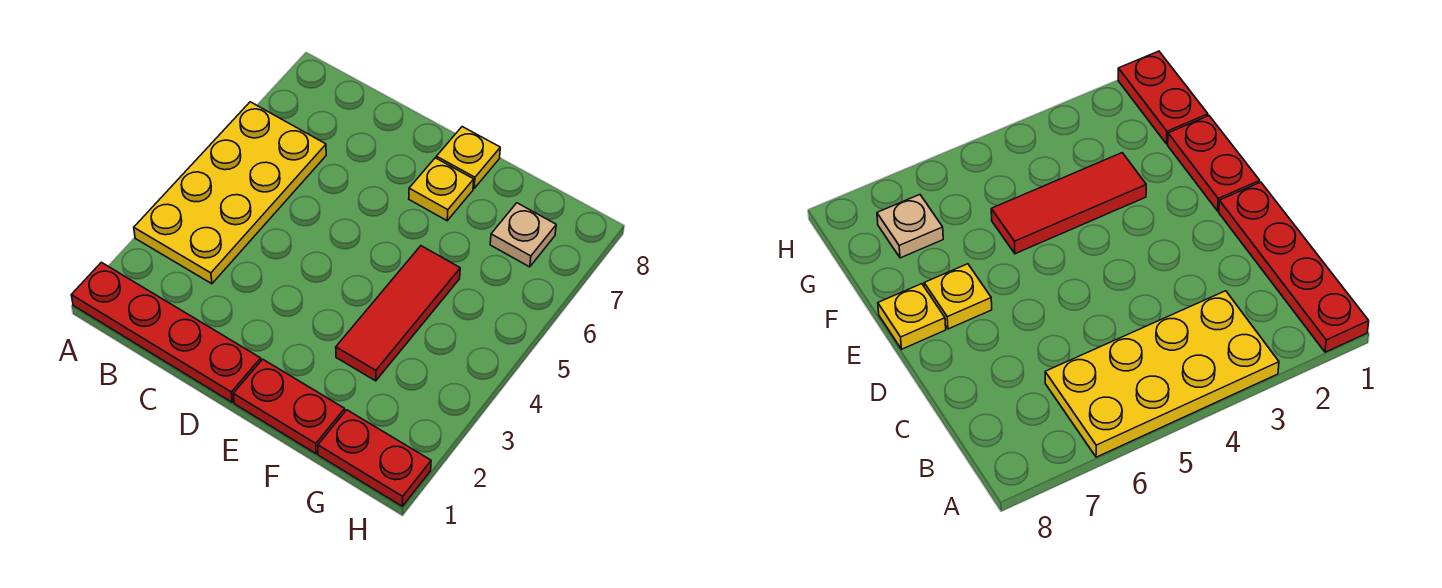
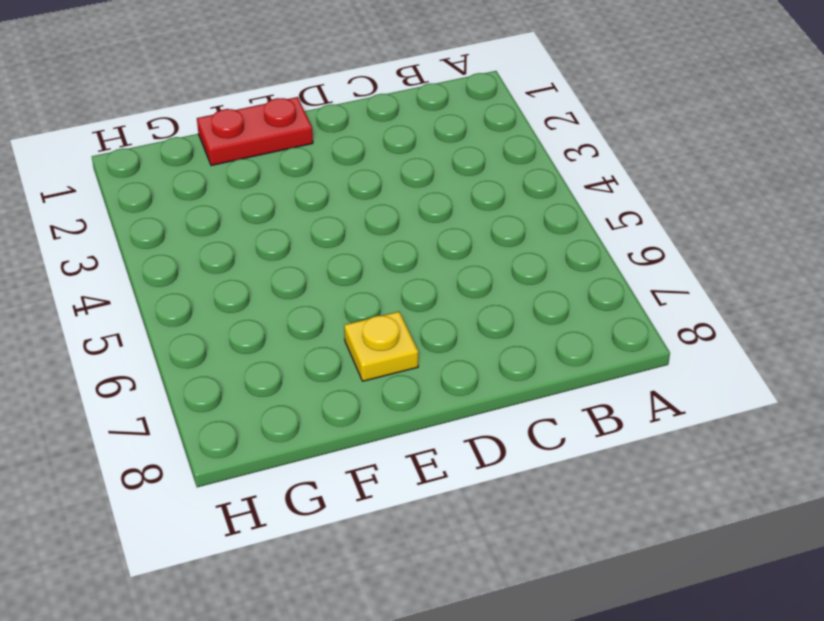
none -> red 1x4 plate [71,262,261,402]
none -> yellow 2x4 plate [134,102,326,284]

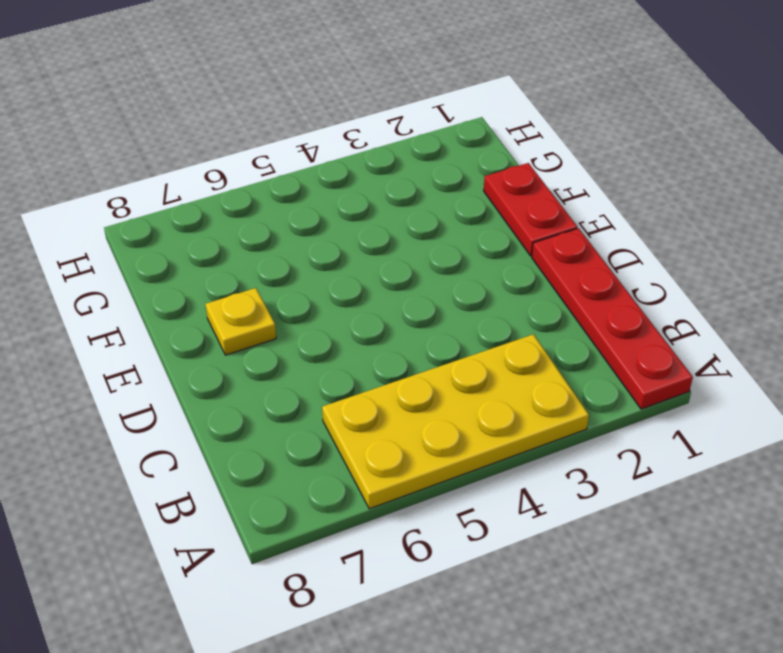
none -> yellow 1x1 plate [436,127,500,188]
none -> red 1x3 tile [336,246,460,381]

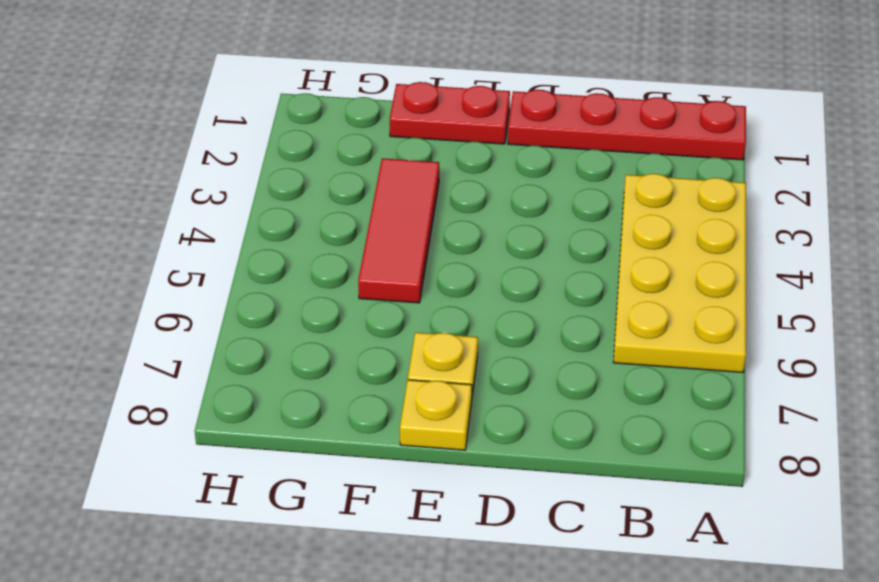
none -> red 1x2 plate [318,410,431,506]
none -> tan 1x1 plate [490,203,556,267]

